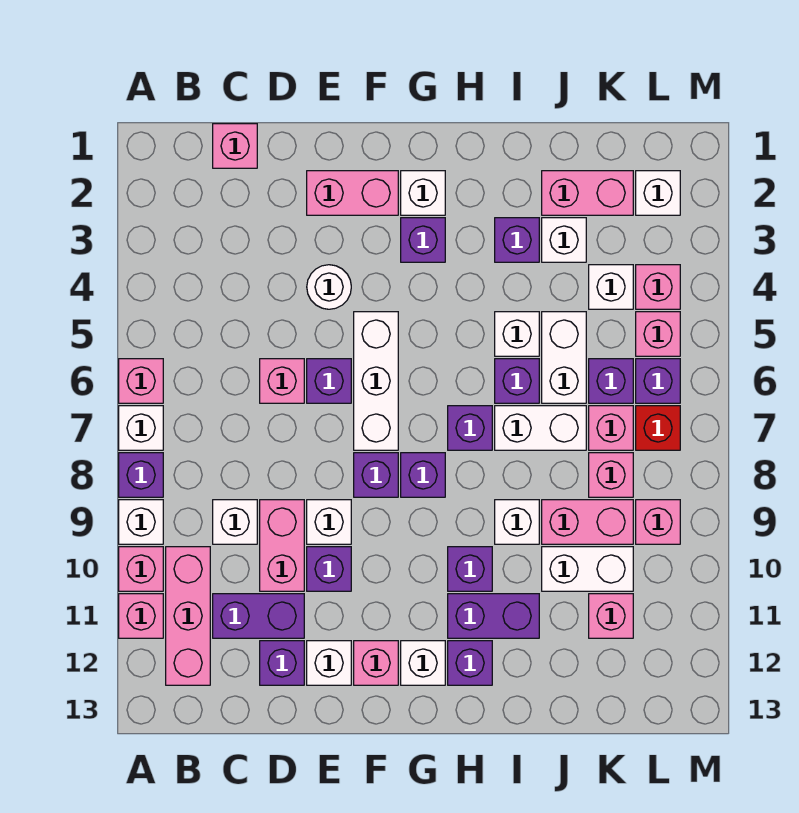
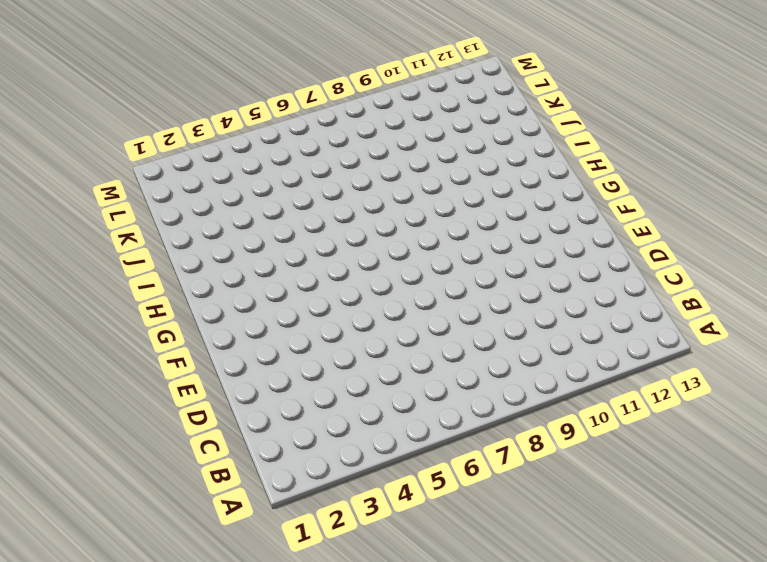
none -> pink 1x1 brick [119,359,163,403]
none -> white 1x1 brick [119,406,163,450]
none -> purple 1x1 brick [119,453,163,497]
none -> white 1x1 brick [119,500,163,544]

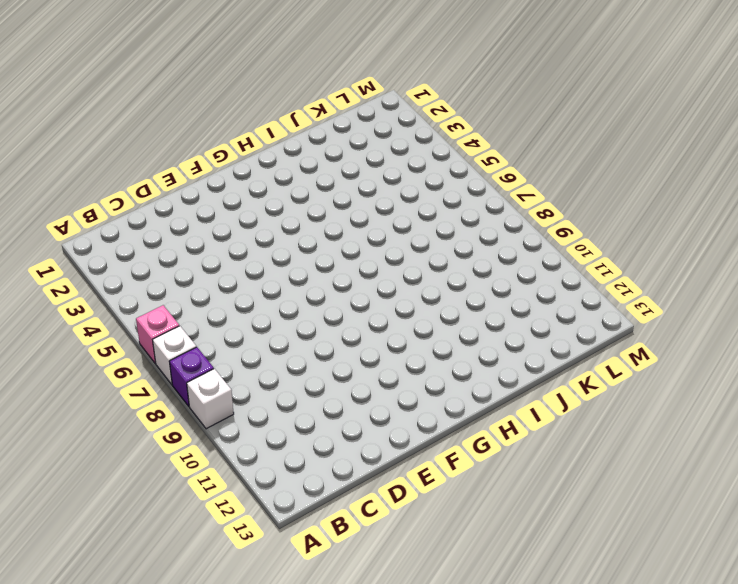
none -> pink 1x1 brick [119,547,163,591]
none -> pink 1x1 brick [119,594,163,638]
none -> pink 1x3 brick [166,547,210,685]
none -> pink 1x1 brick [213,124,257,168]

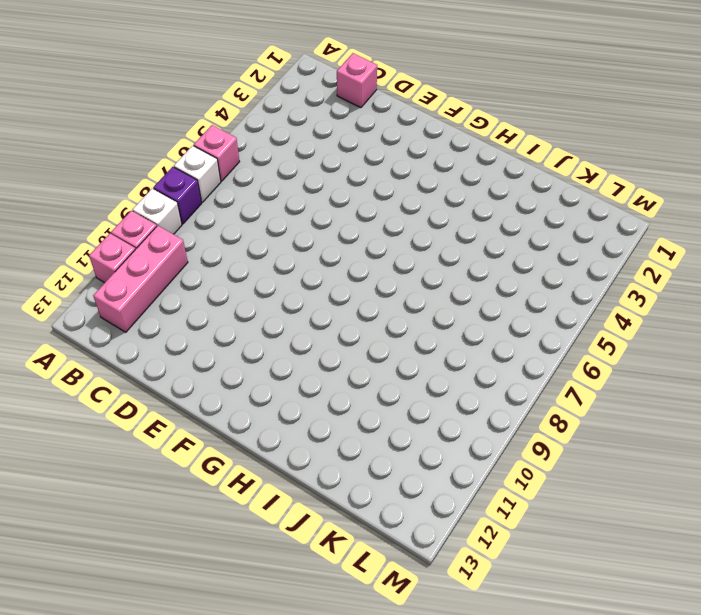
none -> white 1x1 brick [213,500,257,544]
none -> purple 1x2 brick [213,594,304,638]
none -> pink 1x1 brick [260,359,304,403]
none -> pink 1x2 brick [260,500,304,591]

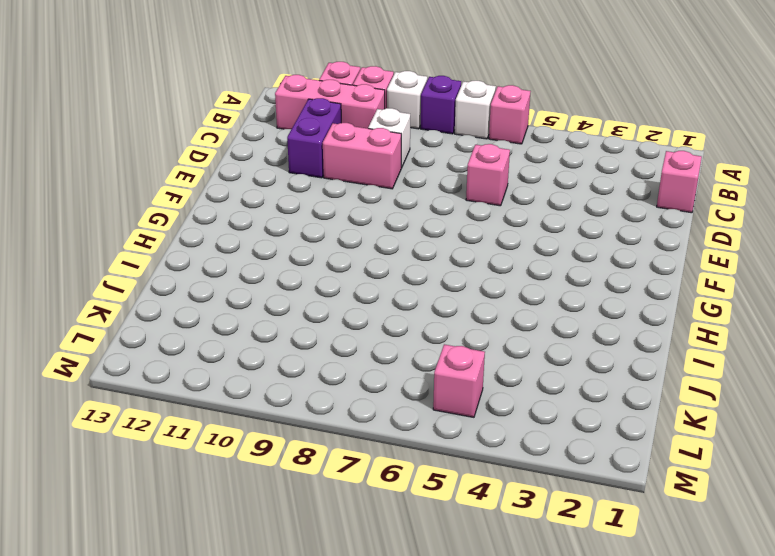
none -> purple 1x1 brick [260,641,304,685]
none -> pink 1x2 brick [307,171,398,215]
none -> white 1x1 round brick [307,265,351,309]
none -> purple 1x1 brick [307,359,351,403]

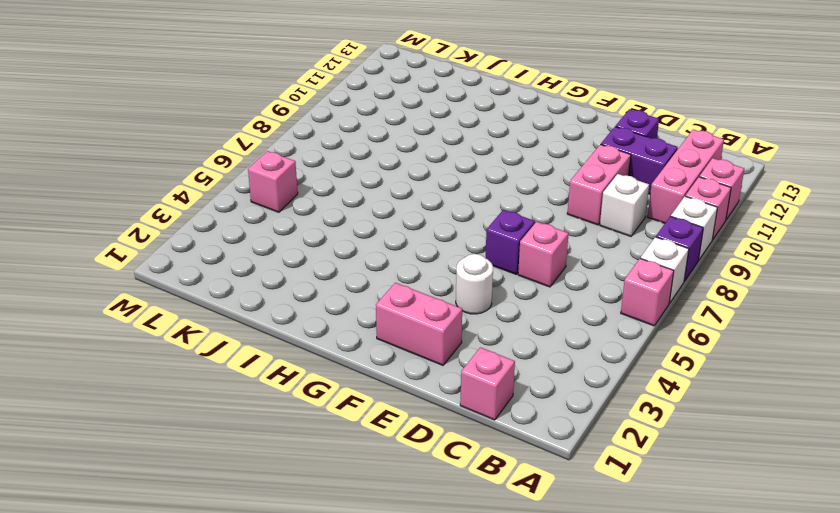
none -> white 1x1 brick [307,500,351,544]
none -> purple 1x1 brick [307,547,351,591]
none -> white 1x1 brick [307,641,351,685]
none -> white 1x3 brick [354,312,398,450]

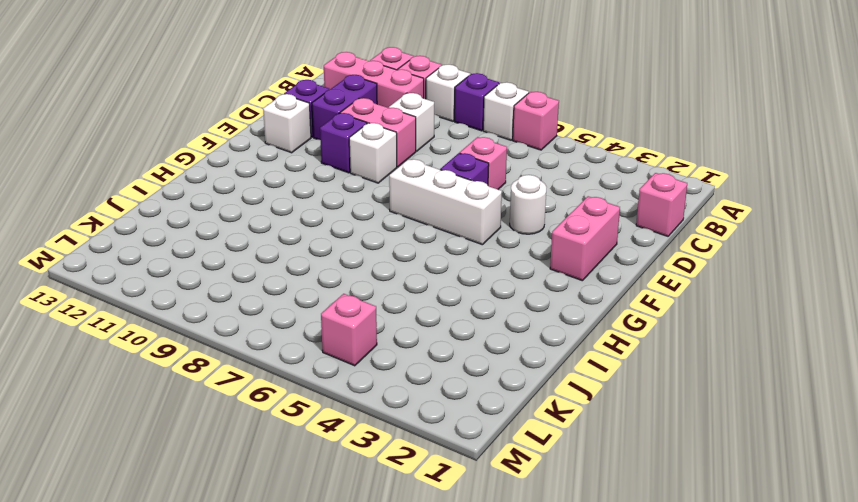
none -> purple 1x1 brick [354,453,398,497]
none -> pink 1x1 brick [354,641,398,685]
none -> white 1x1 brick [401,171,445,215]
none -> purple 1x1 brick [401,218,445,262]

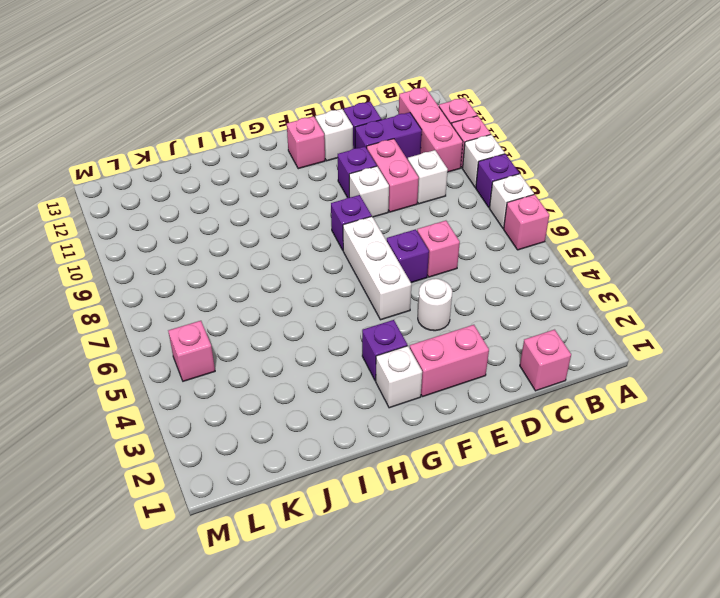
none -> purple 1x1 brick [401,453,445,497]
none -> white 1x1 brick [401,641,445,685]
none -> purple 1x1 brick [448,406,492,450]
none -> purple 1x1 brick [448,547,492,591]

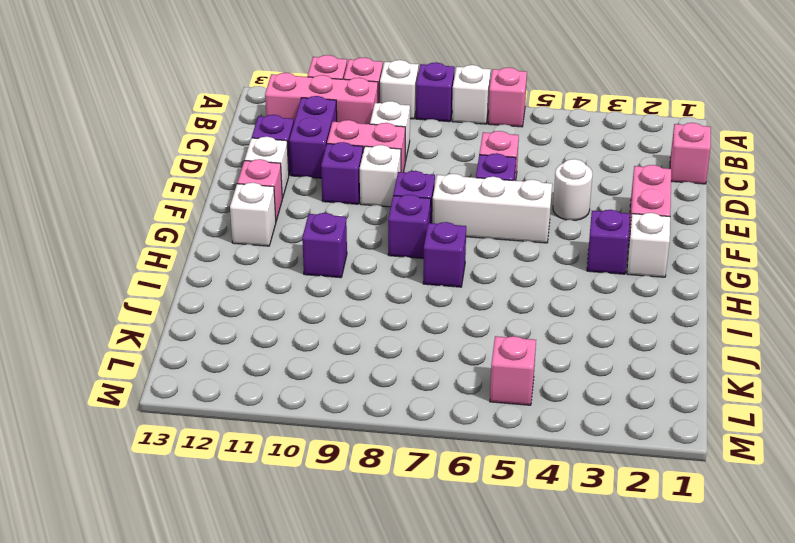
none -> purple 1x2 brick [448,594,539,638]
none -> purple 1x1 brick [448,641,492,685]
none -> purple 1x1 brick [495,218,539,262]
none -> white 1x1 brick [495,312,539,356]

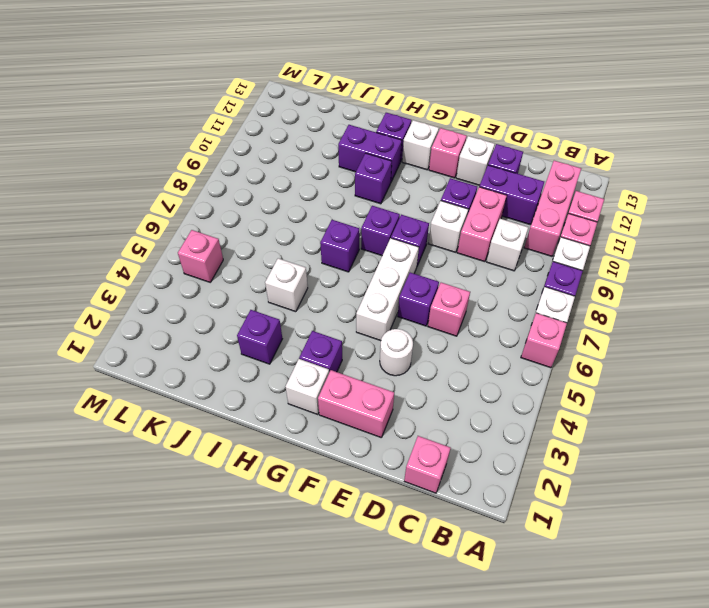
none -> purple 1x1 brick [495,359,539,403]
none -> white 1x2 brick [495,406,586,450]
none -> white 1x1 brick [495,500,539,544]
none -> pink 1x2 brick [542,171,633,215]

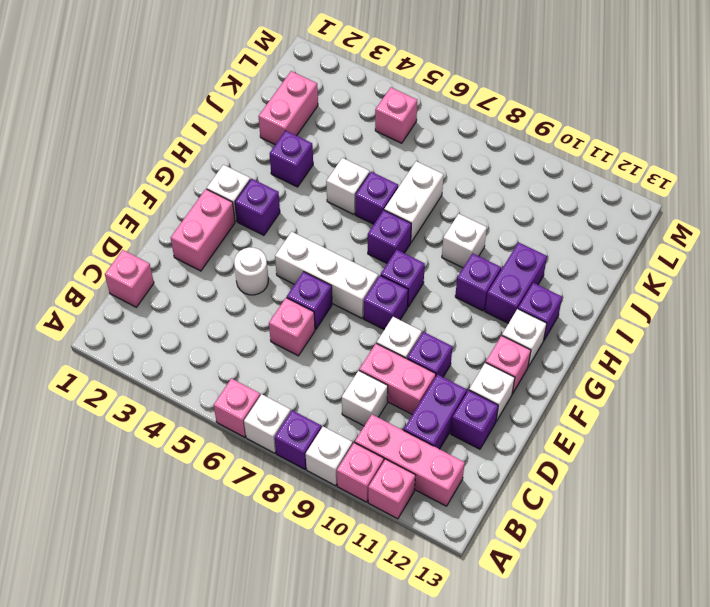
none -> white 1x1 brick [542,218,586,262]
none -> white 1x2 brick [542,312,586,403]
none -> pink 1x2 brick [542,500,633,544]
none -> white 1x2 brick [542,547,633,591]

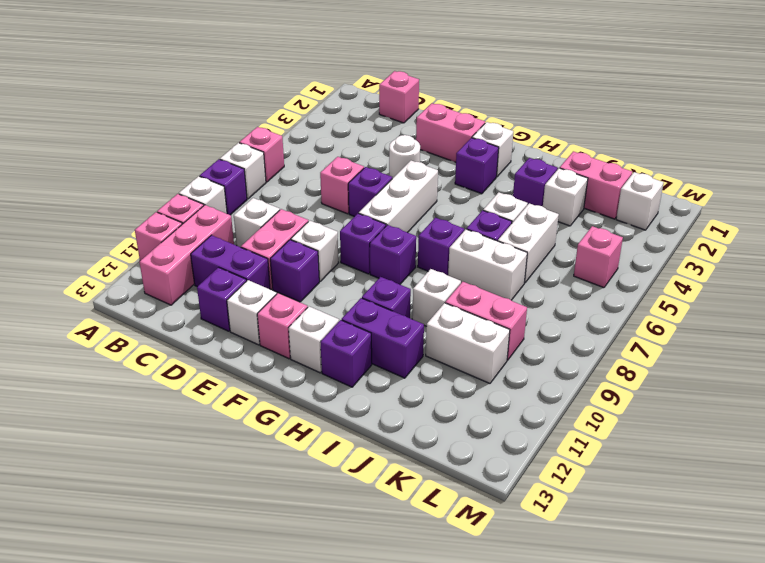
none -> white 1x1 brick [589,265,633,309]
none -> purple 1x1 brick [589,359,633,403]
none -> pink 1x1 brick [589,406,633,450]
none -> pink 1x1 brick [589,453,633,497]

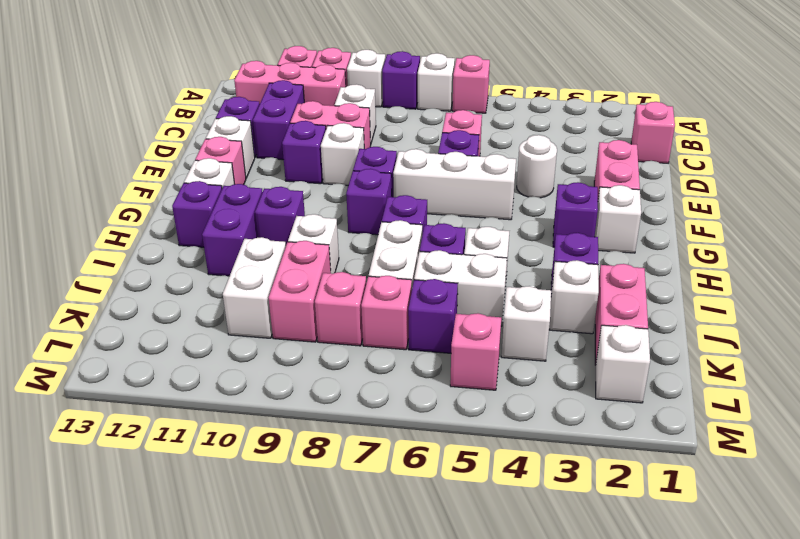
none -> pink 1x1 brick [589,594,633,638]
none -> pink 1x1 brick [636,265,680,309]
none -> purple 1x1 brick [636,359,680,403]
none -> red 1x1 brick [636,406,680,450]

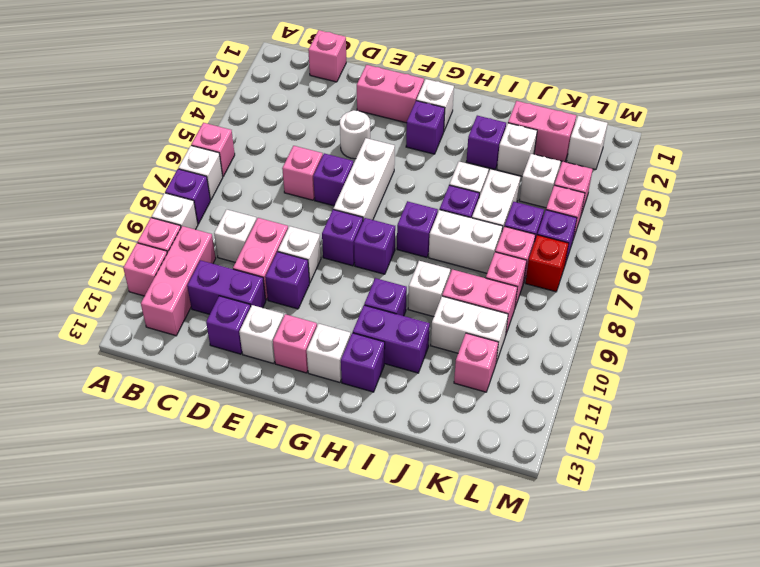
none -> pink 1x1 brick [636,500,680,544]

